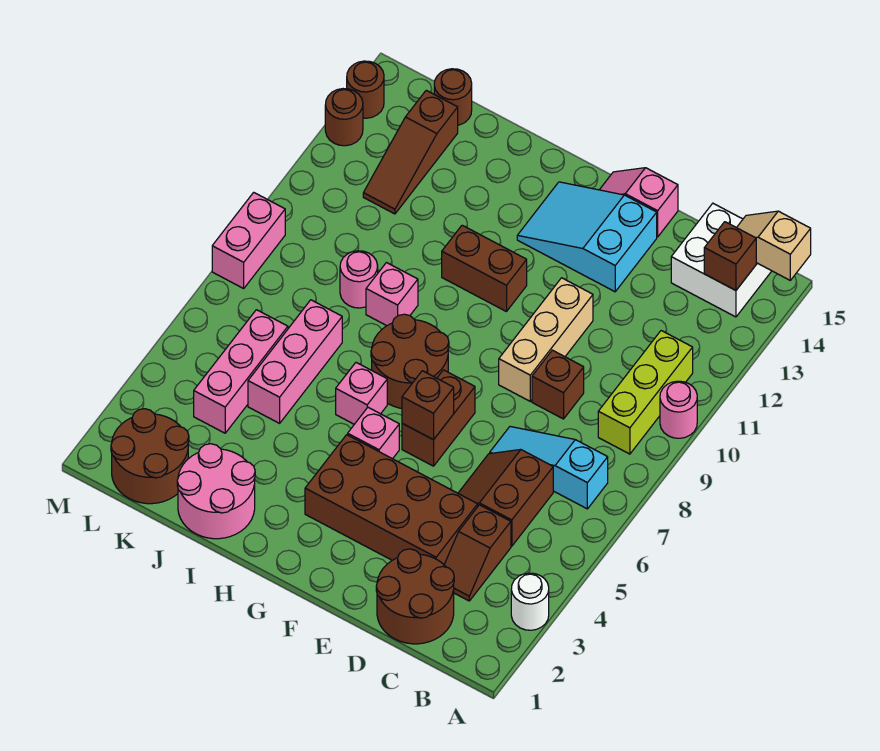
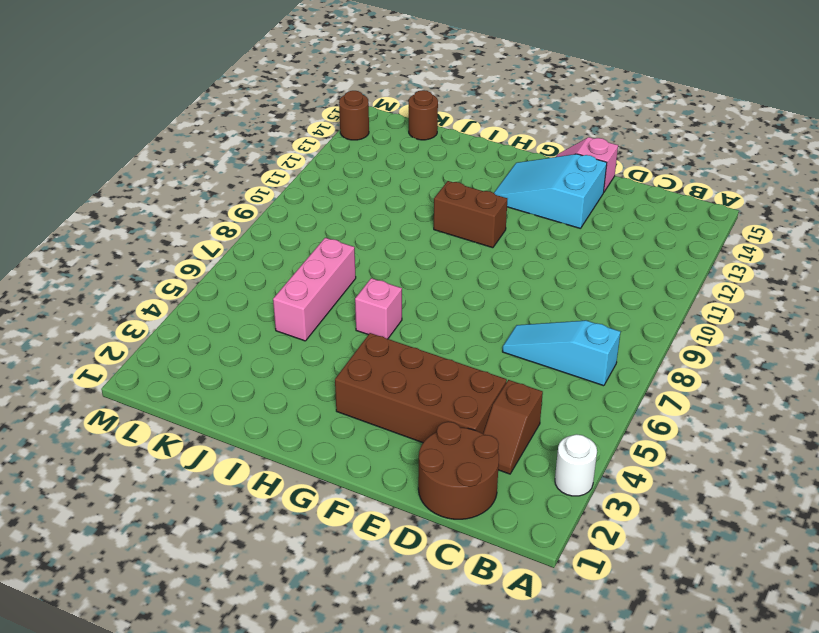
none -> pink 1x1 round brick [660,381,697,438]
none -> lime 1x3 brick [598,331,693,454]
none -> white 2x2 brick [671,203,771,317]
none -> brown 2x2 slope [458,449,553,546]

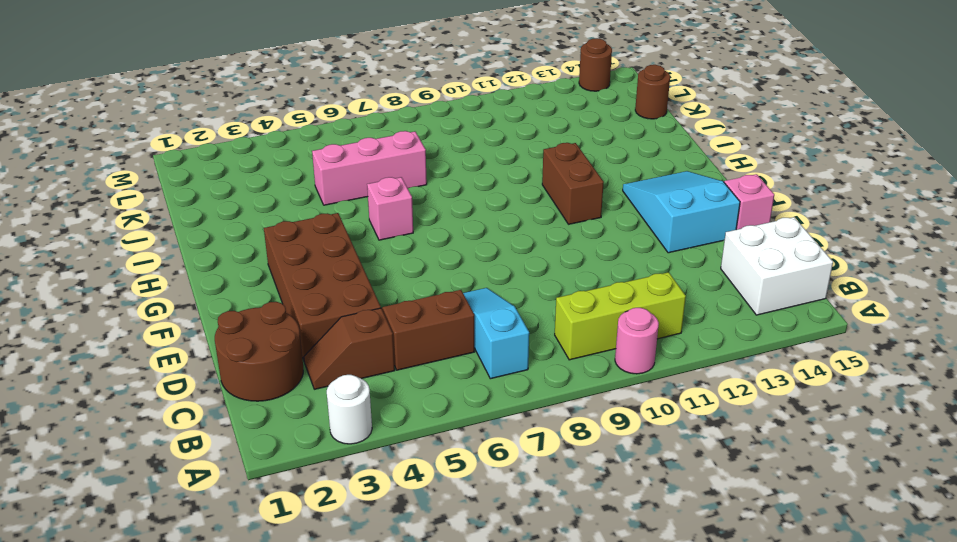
none -> brown 1x1 brick [532,350,584,419]
none -> tan 1x3 brick [499,278,593,401]
none -> brown 1x2 brick [402,370,475,466]
none -> pink 1x1 brick [348,407,399,459]

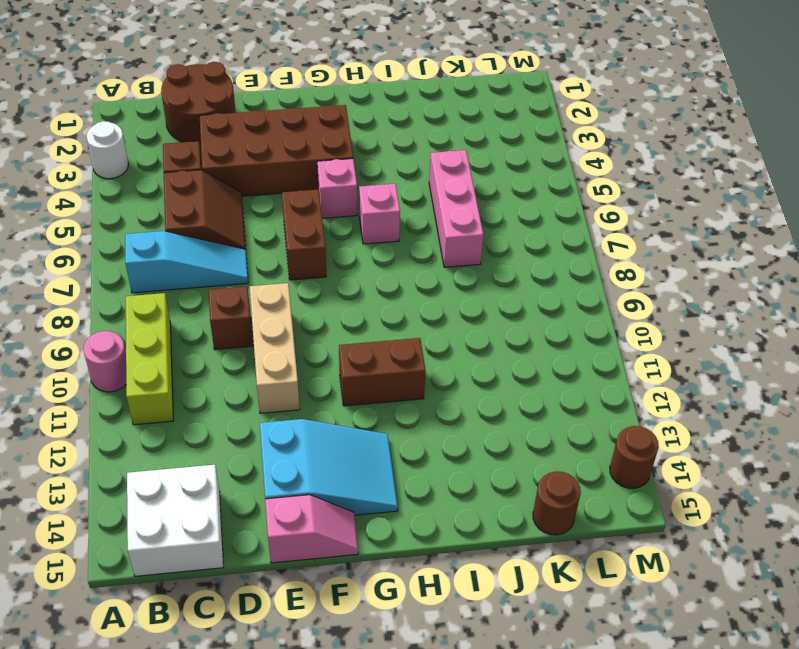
none -> brown 2x2 round brick [371,314,449,408]
none -> pink 2x2 round brick [177,444,255,539]
none -> pink 1x1 brick [366,263,418,326]
none -> pink 1x1 round brick [340,251,378,308]

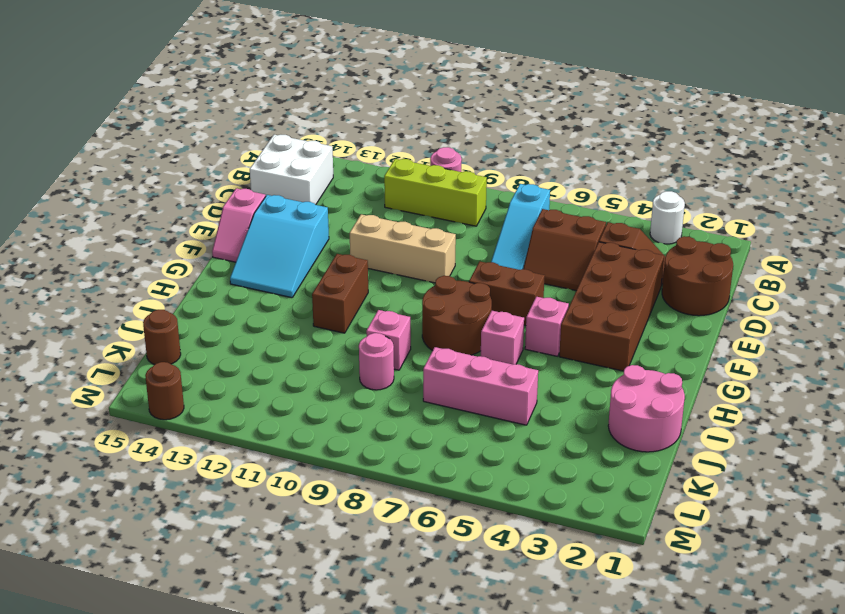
none -> brown 1x1 brick [532,350,584,419]
none -> brown 2x2 round brick [111,409,189,504]
none -> pink 1x3 brick [194,310,288,433]
none -> brown 1x3 slope [363,90,458,214]

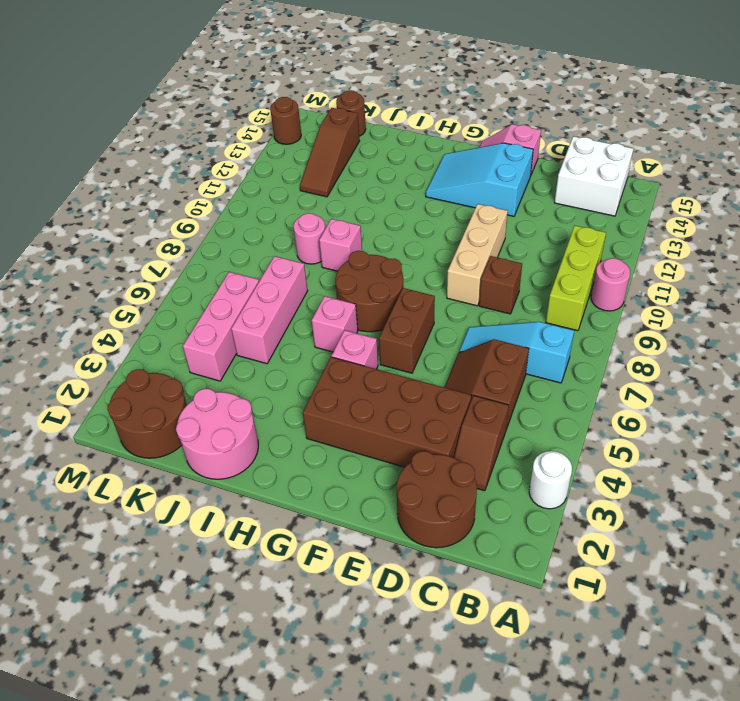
none -> brown 1x2 brick [442,225,527,312]
none -> pink 1x2 brick [212,192,285,288]
none -> brown 1x1 round brick [325,89,363,146]
none -> tan 1x2 slope [737,211,811,280]

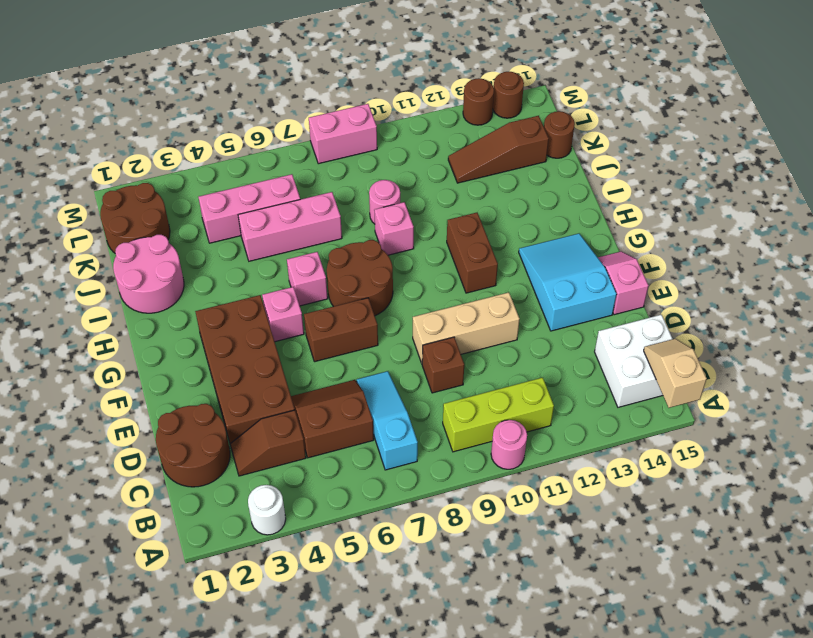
none -> brown 1x1 brick [704,222,756,290]
none -> brown 1x1 brick [402,371,454,440]

